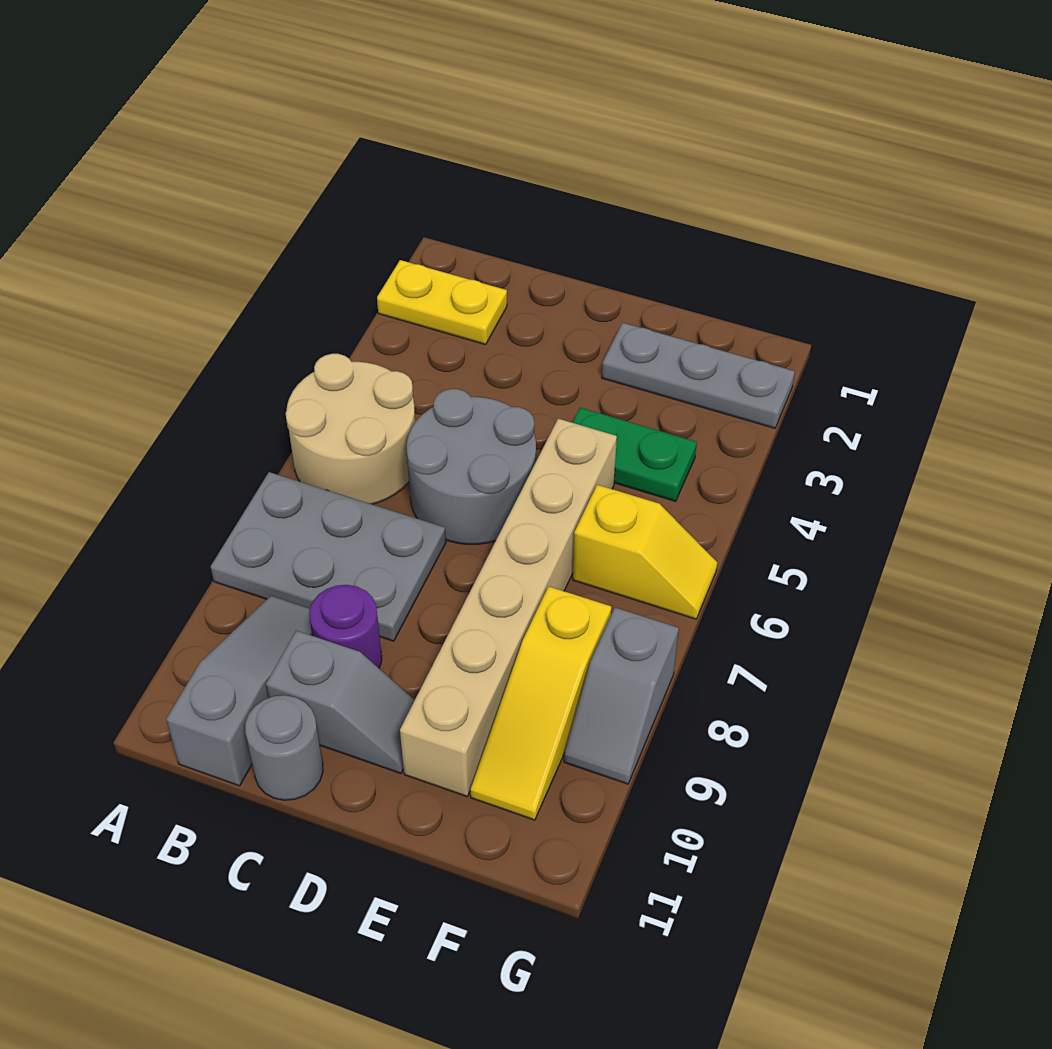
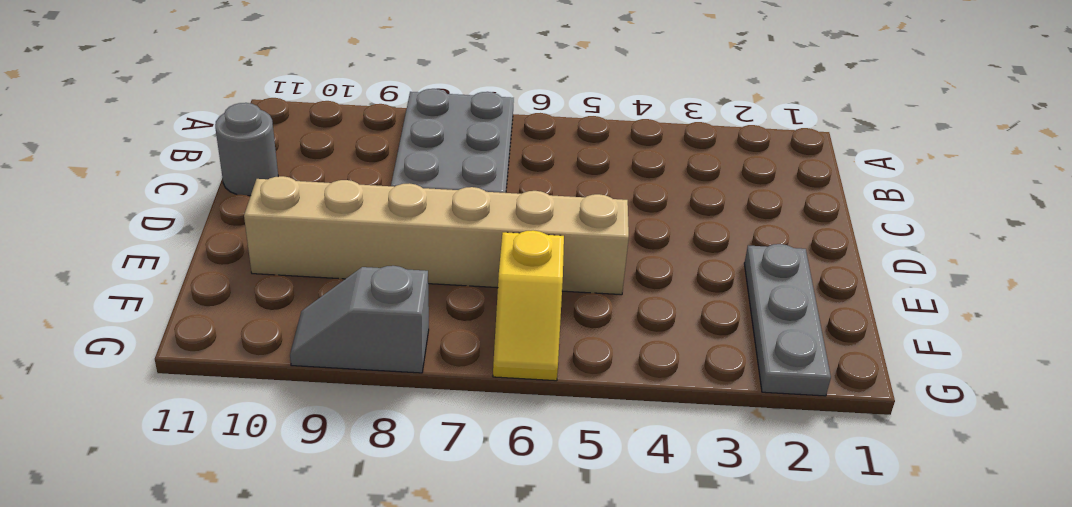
none -> yellow 1x2 plate [377,260,507,345]
none -> tan 2x2 round brick [286,354,415,504]
none -> grey 1x3 slope [166,596,312,786]

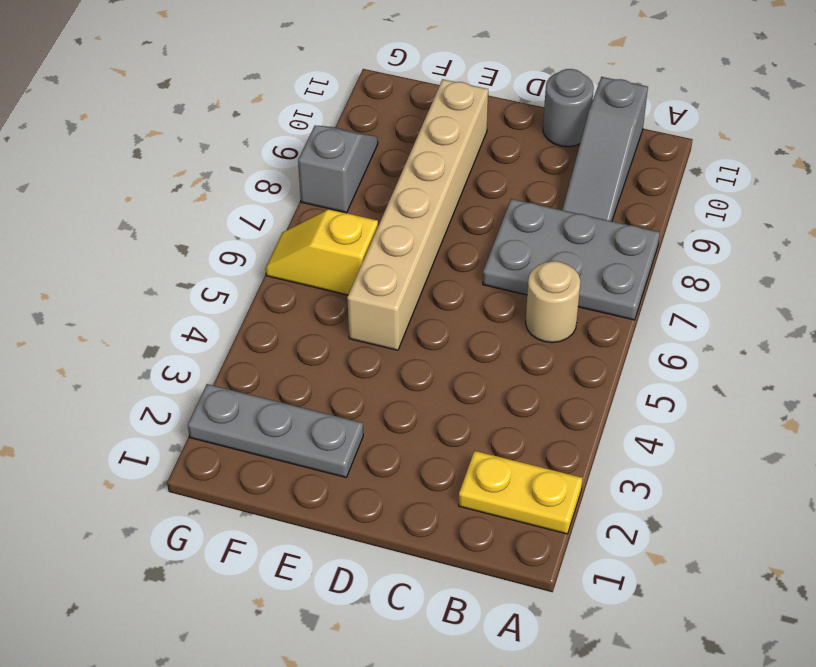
tan 1x1 round brick [526,261,580,343] -> tan 2x2 round brick [286,354,415,504]
none -> grey 2x2 round brick [407,389,536,544]
none -> purple 1x1 round brick [309,585,382,668]
none -> grey 1x2 slope [266,631,415,773]

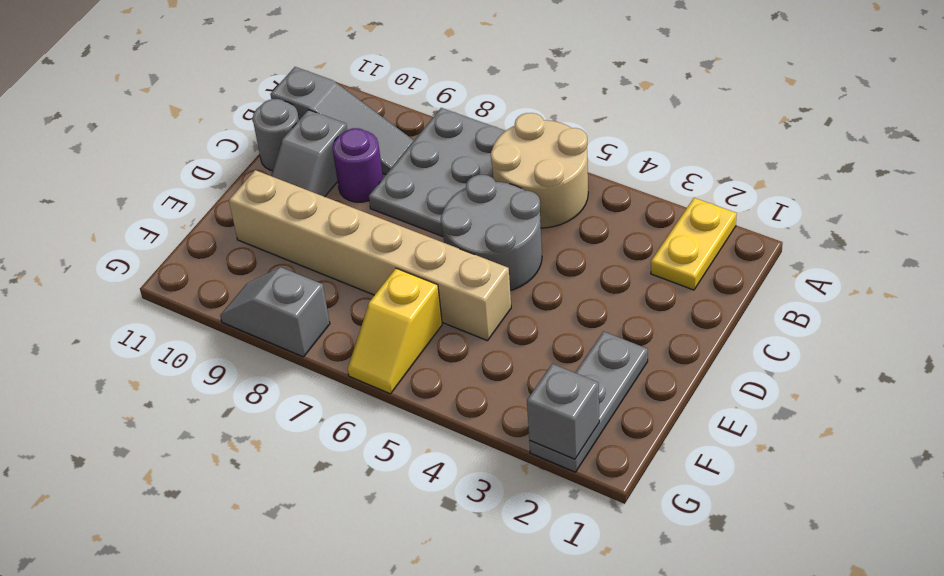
grey 1x1 brick [527,364,599,459] -> none
none -> green 1x2 plate [572,408,697,501]
none -> yellow 1x3 slope [470,586,611,820]

